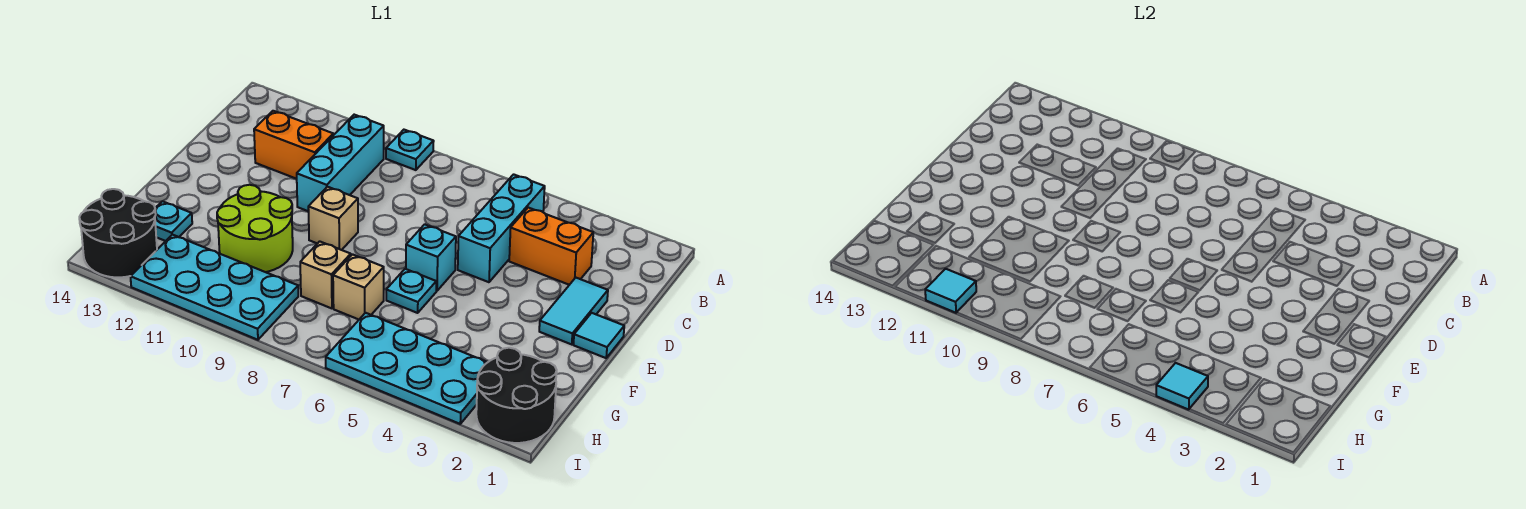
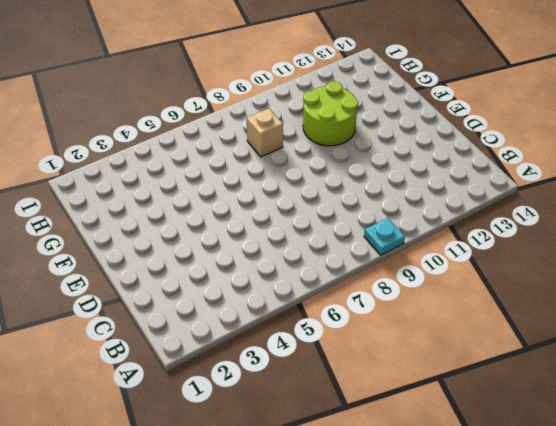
none -> cyan 1x3 brick [458,174,545,282]
none -> cyan 1x3 brick [297,115,384,211]
none -> orange 1x2 brick [509,208,593,285]

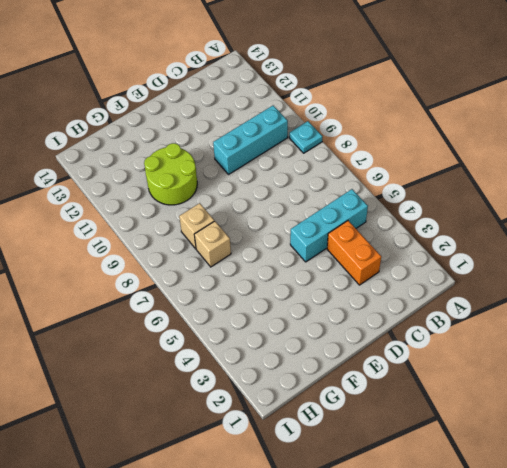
none -> orange 1x2 brick [254,111,333,179]
none -> cyan 1x2 tile [539,278,608,344]
none -> cyan 1x1 tile [573,313,624,358]

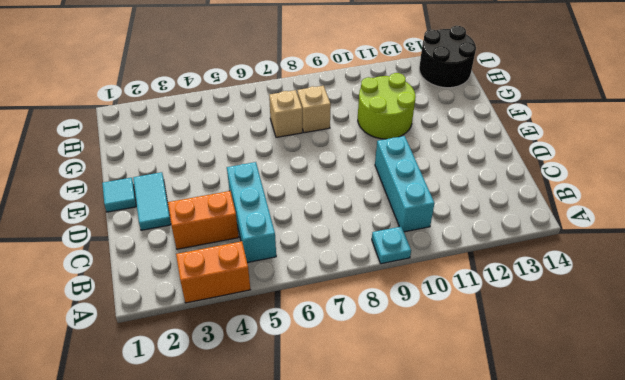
orange 1x2 brick [176,241,250,303] -> orange 1x2 brick moved to [254,111,333,179]
none -> cyan 1x1 brick [406,224,456,291]
none -> tan 1x1 brick [308,187,358,250]
none -> cyan 1x1 plate [386,269,436,313]

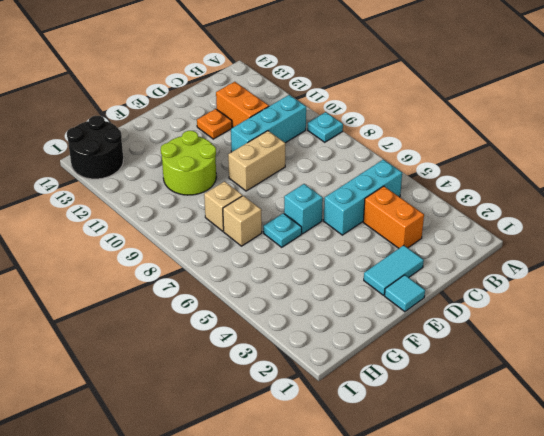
tan 1x2 brick [228,131,285,191] -> tan 1x1 brick [308,187,358,250]
orange 1x1 plate [197,109,232,139] -> none
none -> cyan 1x1 plate [155,201,192,241]
none -> black 2x2 round brick [476,348,557,443]
none -> cyan 2x4 plate [326,313,488,424]

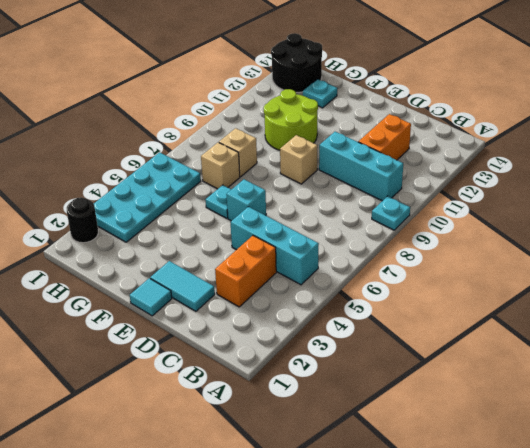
black 1x1 round brick [67,197,98,243] -> black 2x2 round brick [476,348,557,443]
none -> cyan 2x4 plate [131,235,298,340]
none -> cyan 1x1 tile [1156,363,1208,410]
none -> cyan 1x1 tile [925,269,976,313]

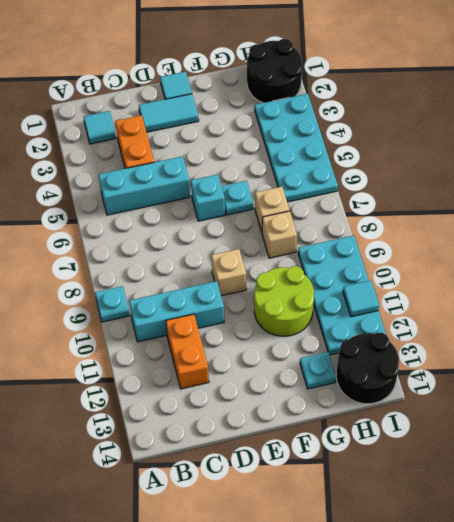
cyan 1x1 tile [84,111,116,144] -> cyan 1x1 tile moved to [1156,363,1208,410]

